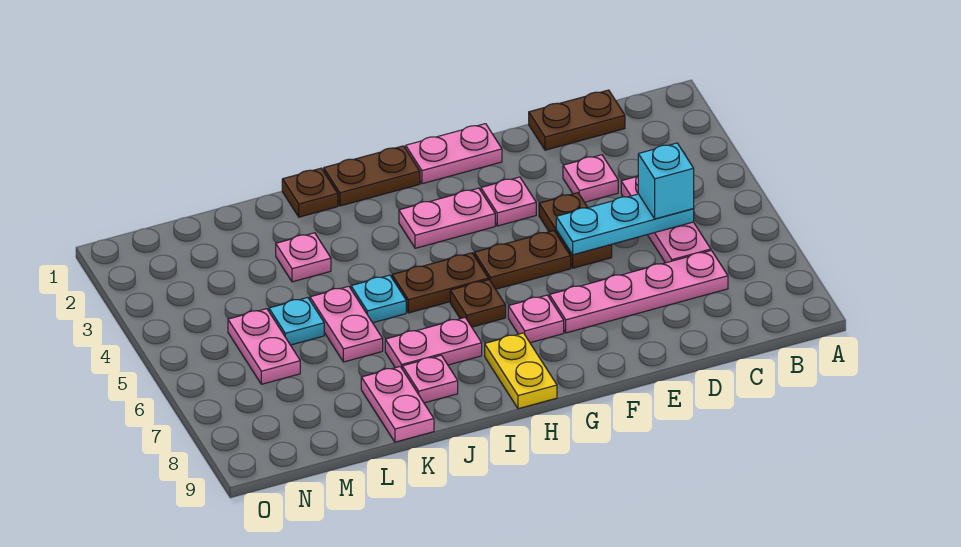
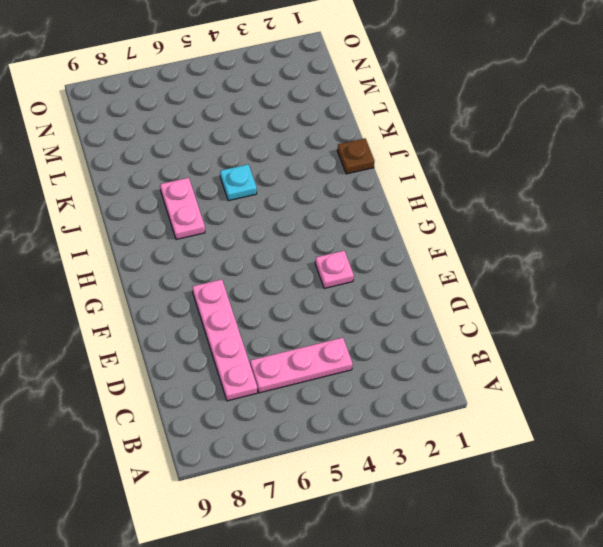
none -> brown 1x2 plate [529,90,625,150]
none -> pink 1x1 plate [563,155,618,202]
none -> brown 1x2 plate [539,193,612,268]

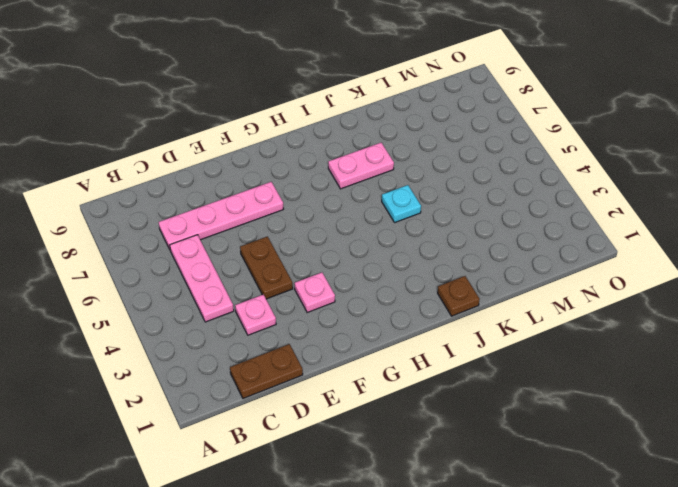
none -> pink 1x2 plate [406,124,502,184]
none -> brown 1x2 plate [474,231,571,289]
none -> pink 1x2 plate [399,188,495,248]

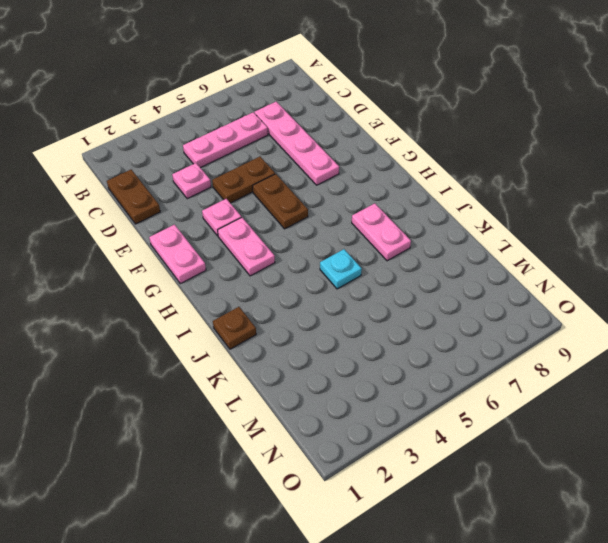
none -> pink 1x1 plate [508,295,564,343]
none -> brown 1x2 plate [324,146,420,206]
none -> brown 1x2 plate [392,253,488,313]

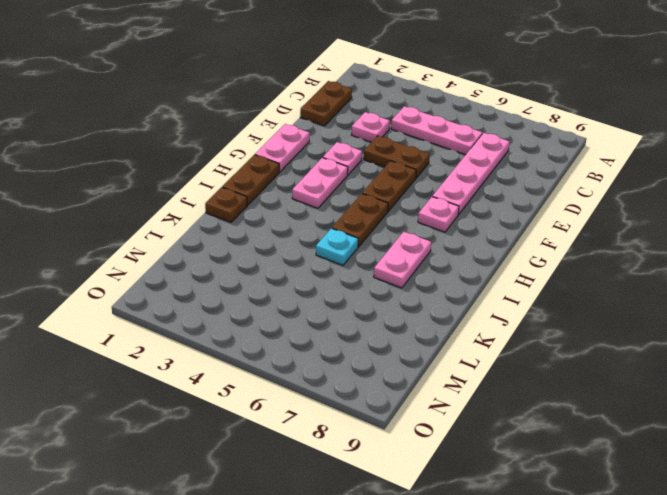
none -> brown 1x1 plate [450,280,506,327]
none -> yellow 1x2 plate [485,333,557,409]
none -> pink 1x1 plate [402,355,458,403]

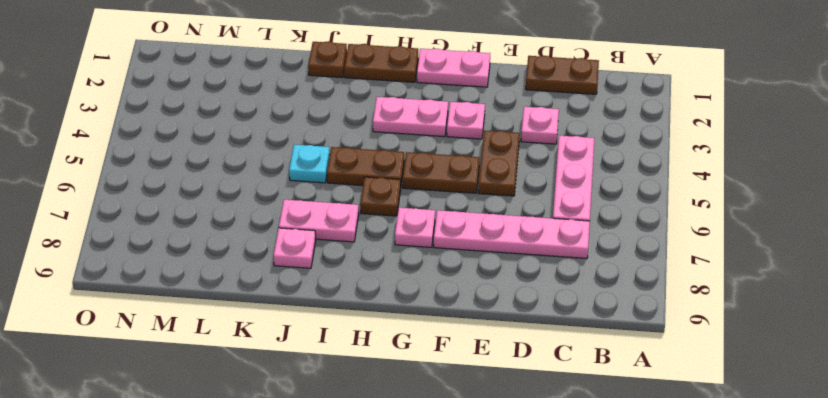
none -> yellow 1x2 plate [485,333,557,409]
none -> pink 1x1 plate [276,233,331,282]
none -> pink 1x2 plate [310,286,383,362]

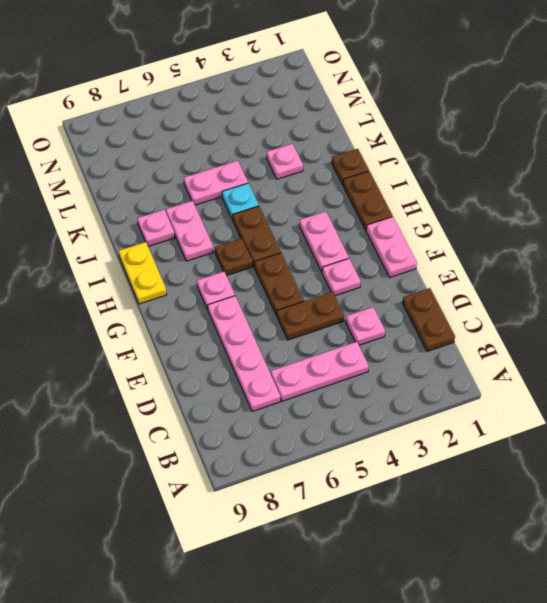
yellow 1x2 plate [119,242,167,304] -> yellow 1x2 plate turned to [485,333,557,409]
none -> pink 1x2 plate [361,367,434,442]
none -> cyan 1x1 plate [269,298,324,345]
none -> pink 1x2 plate [228,309,300,384]

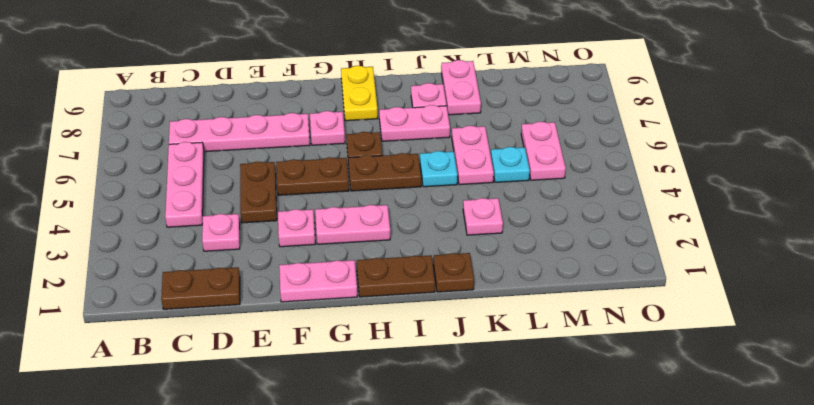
none -> cyan 1x3 plate [556,194,694,255]
none -> cyan 1x1 brick [638,143,694,219]

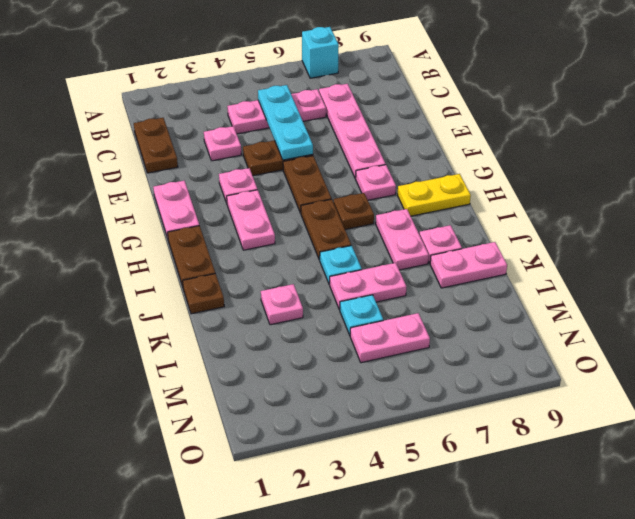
cyan 1x1 brick [302,27,339,78] -> cyan 1x1 brick moved to [638,143,694,219]

